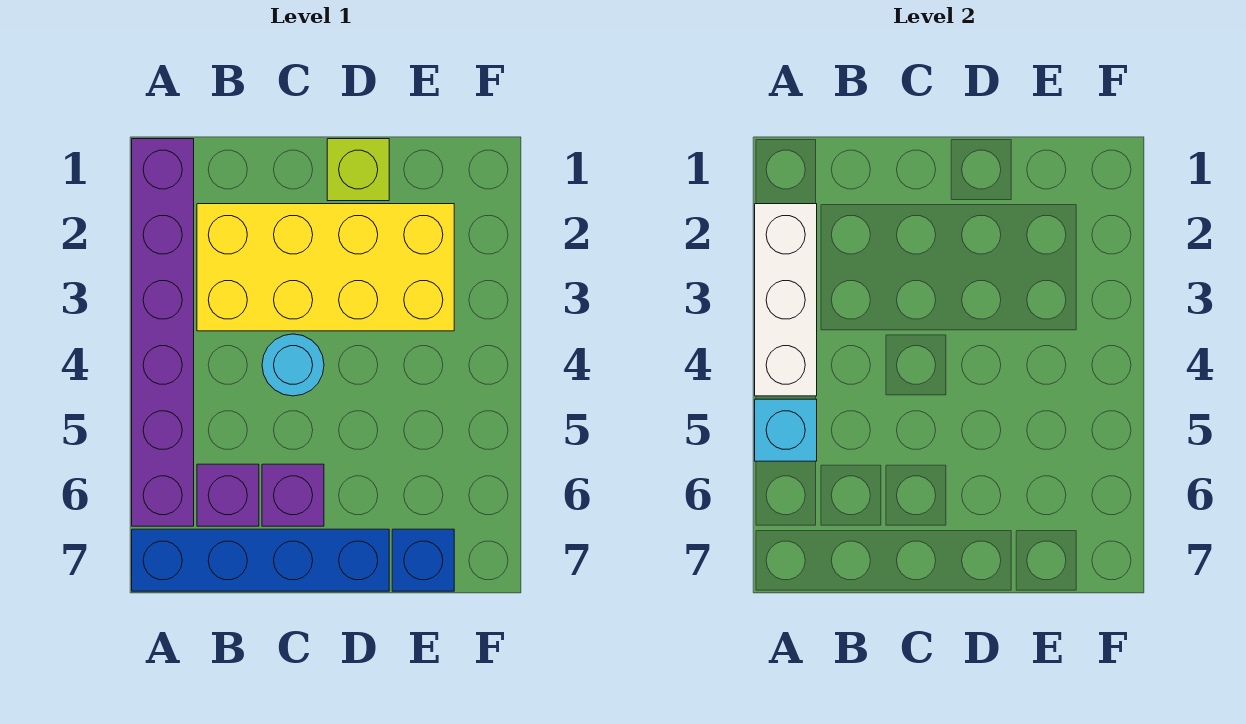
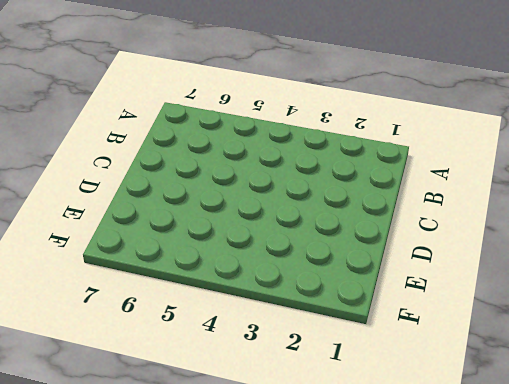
none -> purple 1x6 brick [132,139,194,526]
none -> blue 1x4 brick [132,529,389,591]

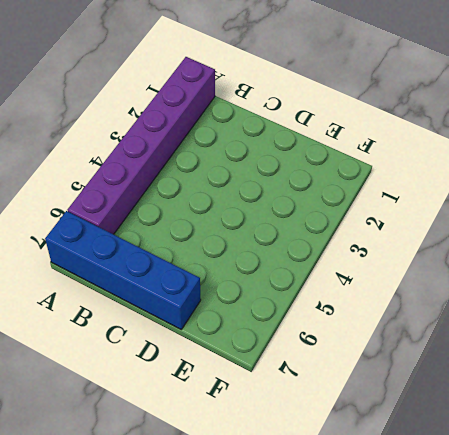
none -> yellow 2x4 brick [197,204,454,331]
none -> purple 1x1 brick [197,464,259,526]

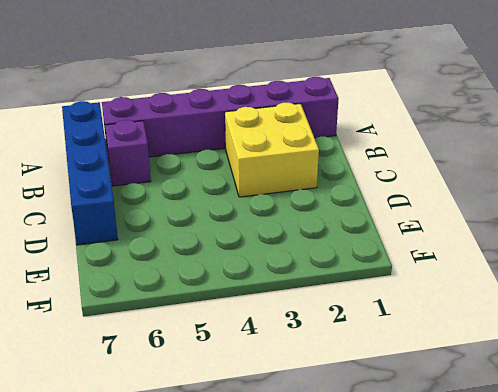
yellow 2x2 brick [225,103,319,197] -> yellow 2x4 brick [197,204,454,331]
none -> cyan 1x1 round brick [262,334,324,396]
none -> purple 1x1 brick [262,464,324,526]

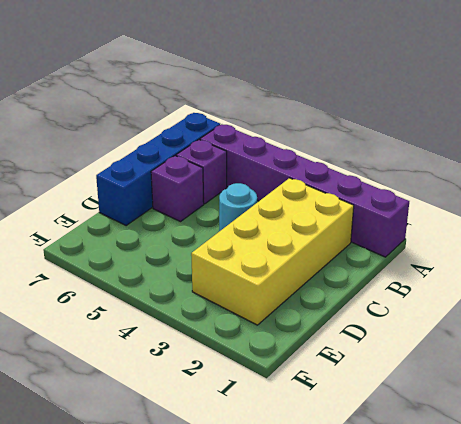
none -> lime 1x1 brick [327,139,389,201]
none -> blue 1x1 brick [392,529,454,591]

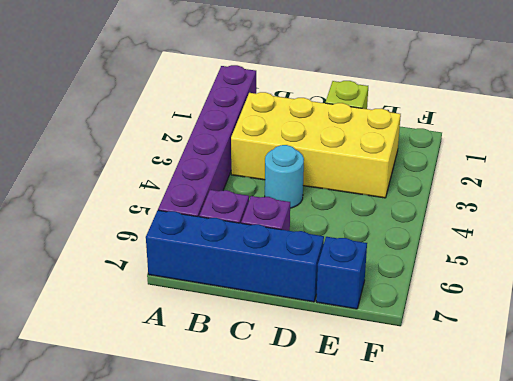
none -> white 1x3 brick [755,204,817,396]
none -> cyan 1x1 brick [755,399,817,461]

